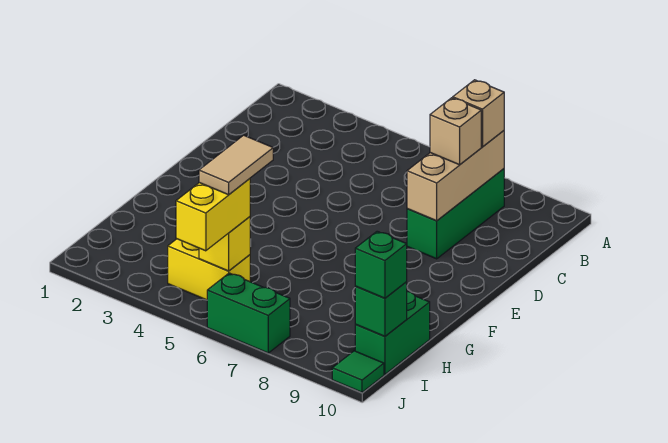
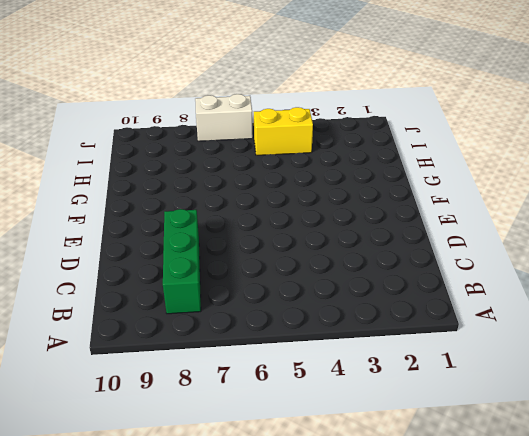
white 1x2 brick [195,94,253,141] -> green 1x2 brick [207,273,290,353]
none -> green 1x2 brick [355,291,430,374]
none -> green 1x1 tile [332,351,384,392]
none -> tan 1x3 brick [407,131,504,221]

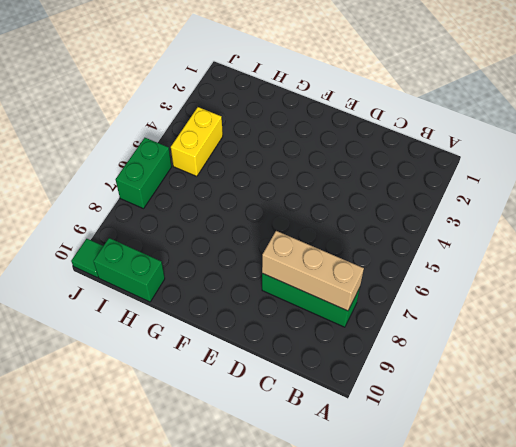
none -> yellow 1x1 brick [199,217,250,271]
none -> green 1x1 brick [355,282,407,336]
none -> tan 1x1 brick [453,80,504,147]

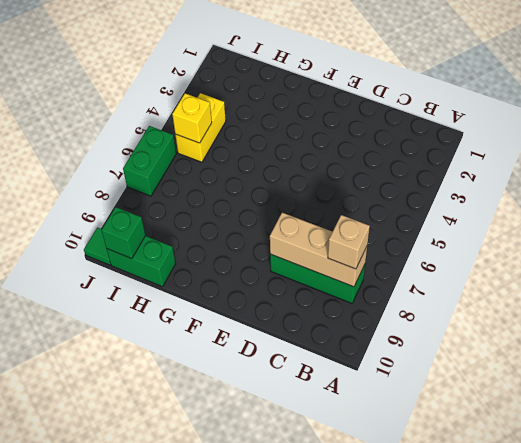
none -> tan 1x1 brick [430,98,481,165]
none -> yellow 1x2 brick [176,179,250,251]
none -> green 1x1 brick [355,231,407,298]

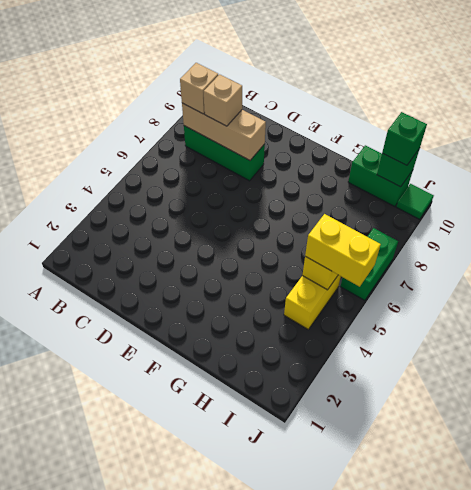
none -> tan 1x2 tile [199,135,273,195]

